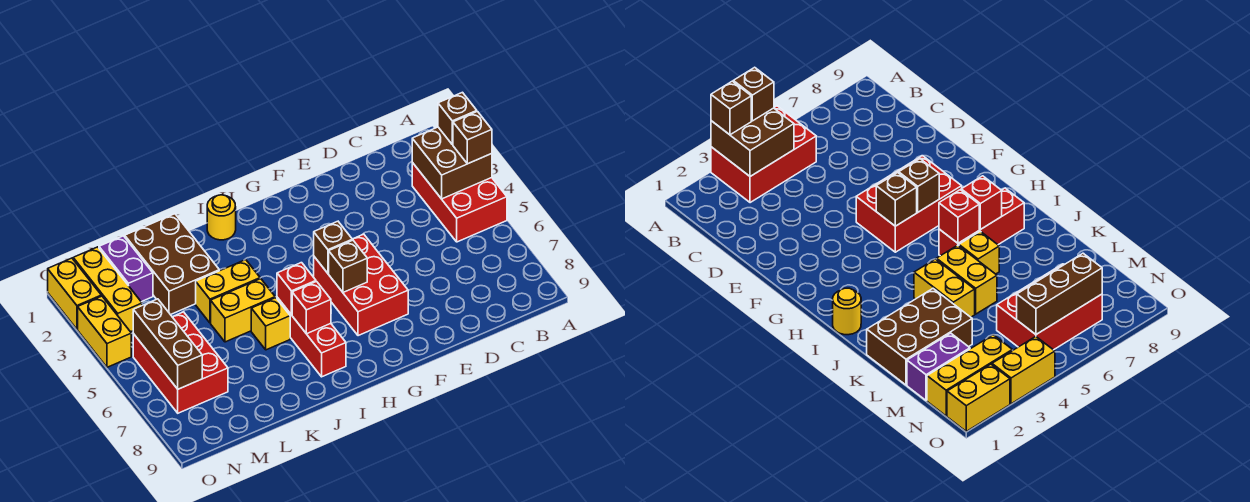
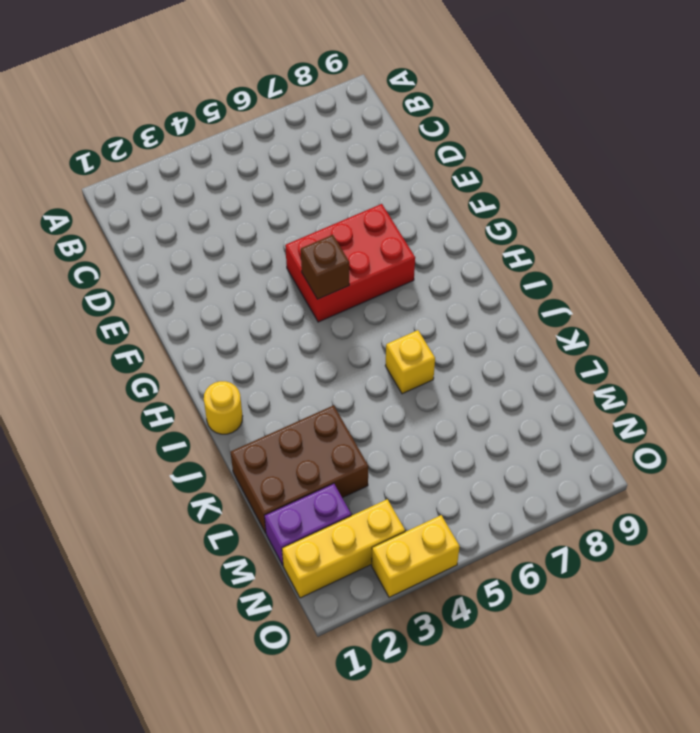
none -> red 2x3 brick [412,163,507,242]
none -> red 1x3 brick [277,297,346,377]
none -> yellow 1x2 brick [196,260,260,323]

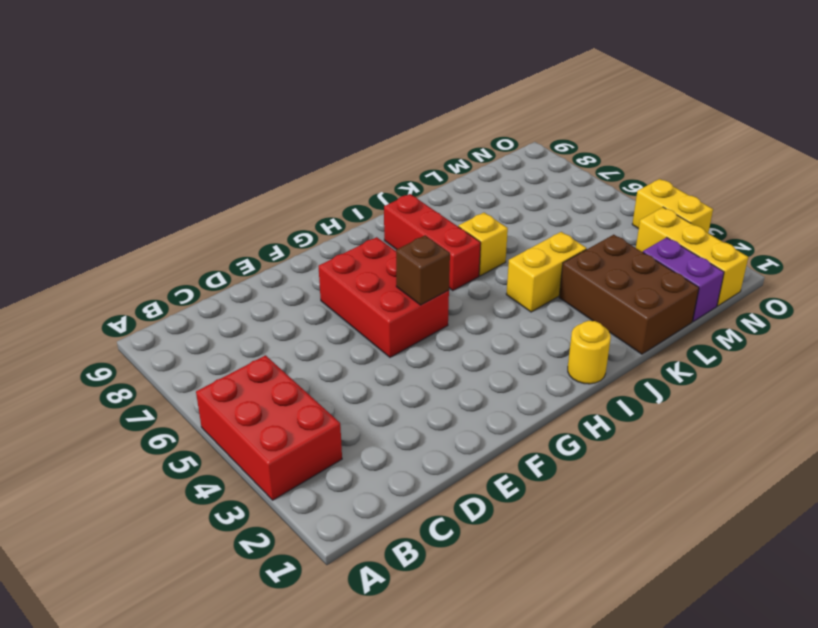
none -> yellow 1x2 brick [211,279,275,342]
none -> red 2x3 brick [133,312,228,413]
none -> yellow 1x2 brick [48,258,101,329]

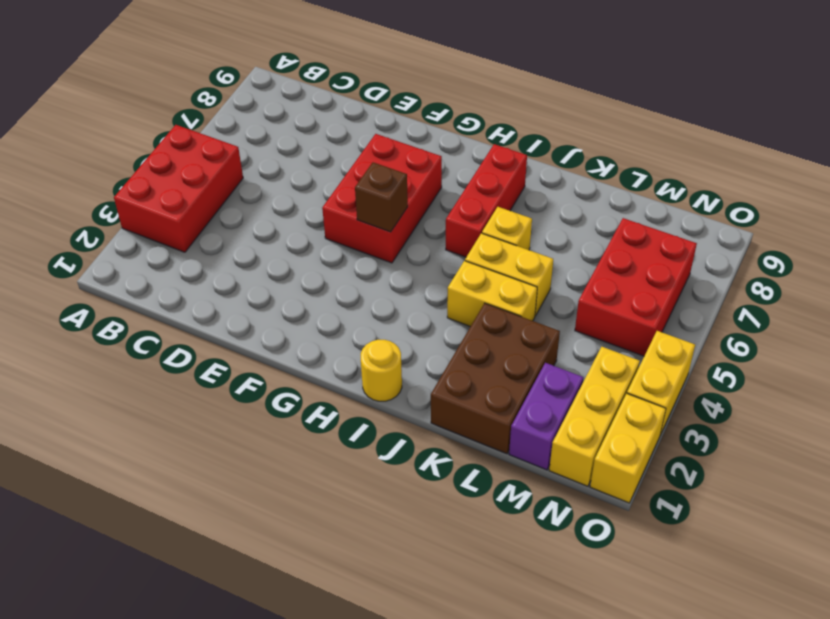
none -> brown 2x2 brick [412,127,492,199]
none -> brown 1x1 brick [329,240,367,292]
none -> red 1x1 brick [277,263,316,315]

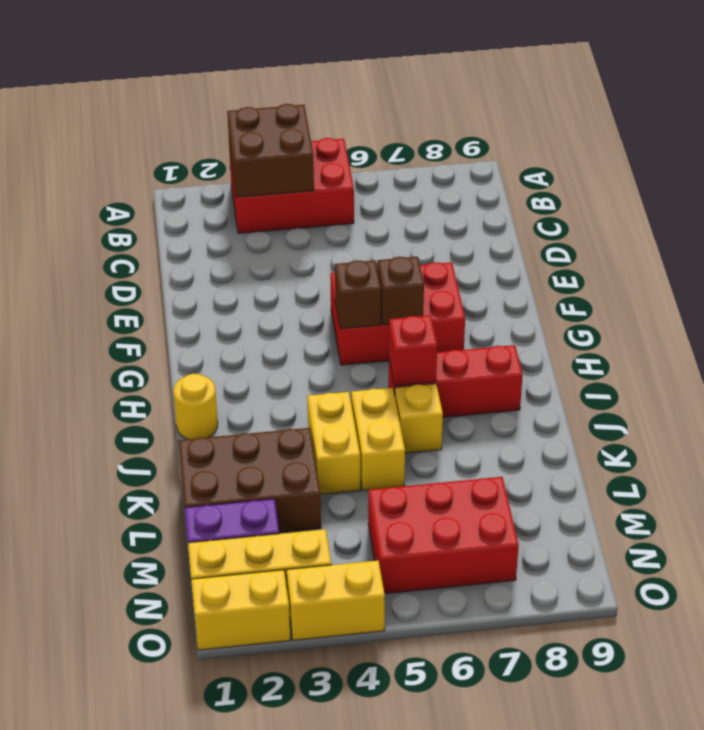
none -> red 1x1 brick [292,282,331,334]
none -> brown 1x3 brick [133,299,202,389]
none -> brown 1x1 brick [438,92,477,145]

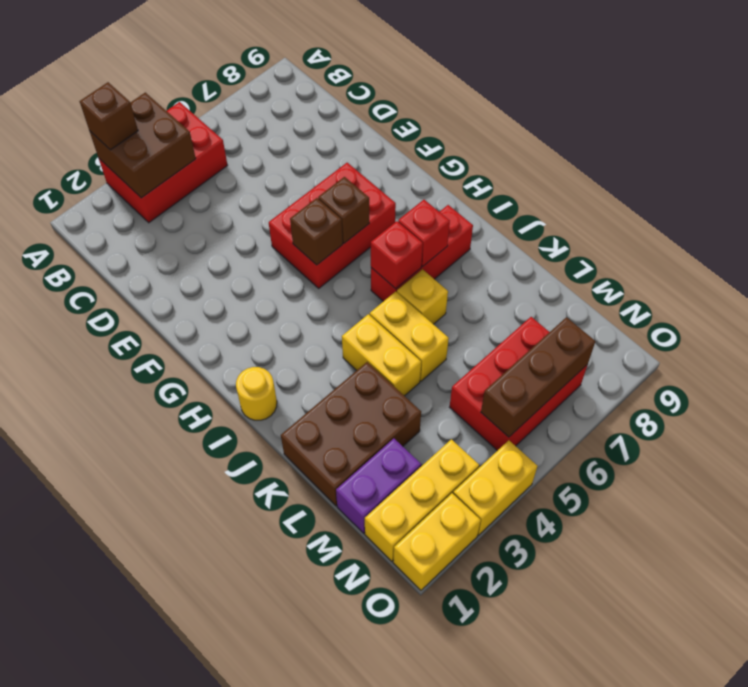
none -> brown 1x1 brick [453,112,492,164]

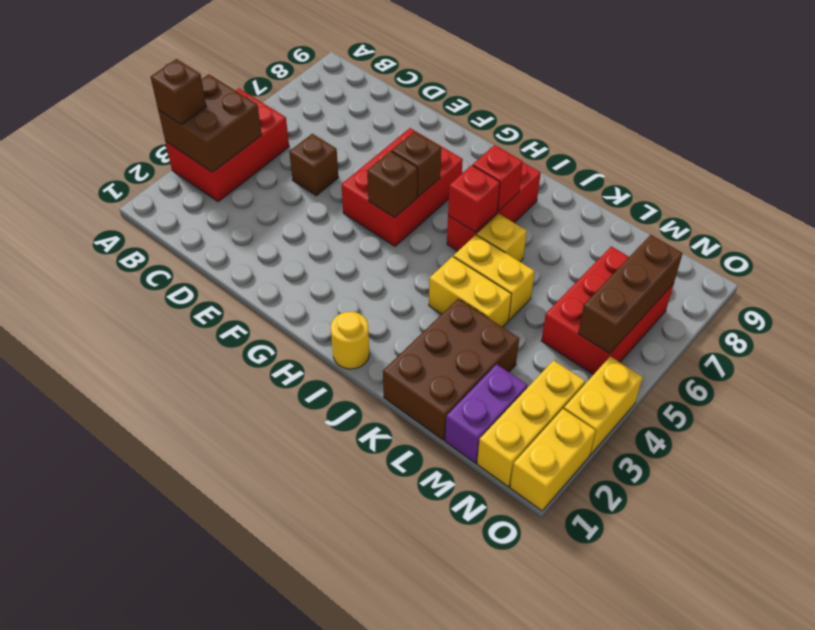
brown 1x1 brick [289,134,339,196] -> brown 1x1 brick moved to [453,112,492,164]

